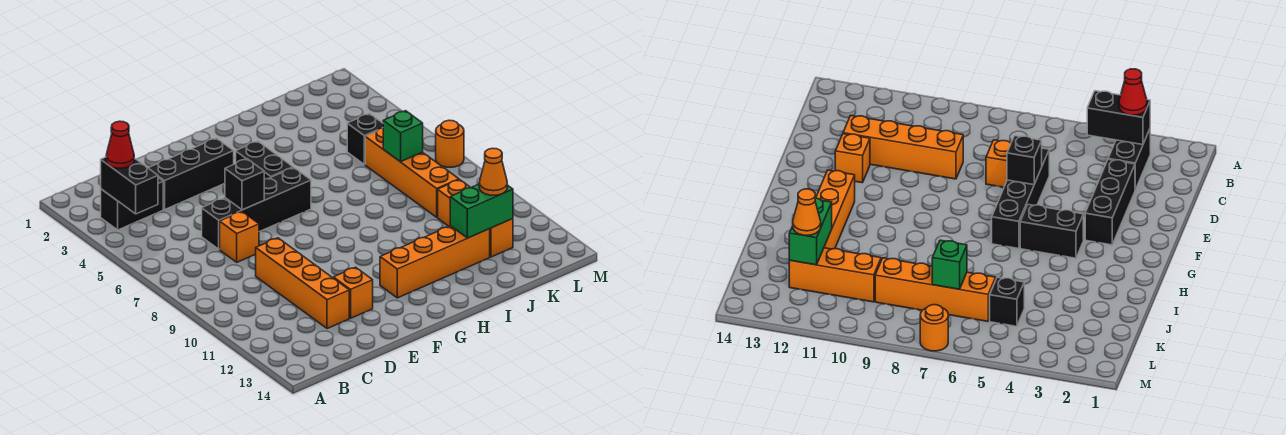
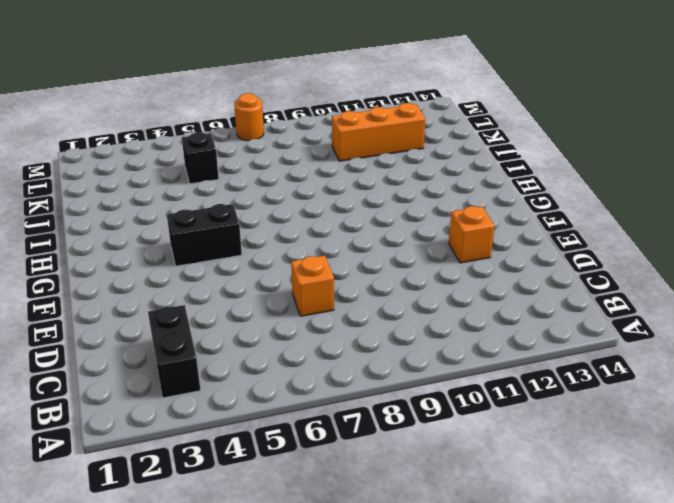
none -> black 1x3 brick [149,138,234,209]
none -> black 1x4 brick [202,168,311,249]
none -> orange 1x4 brick [256,238,349,329]

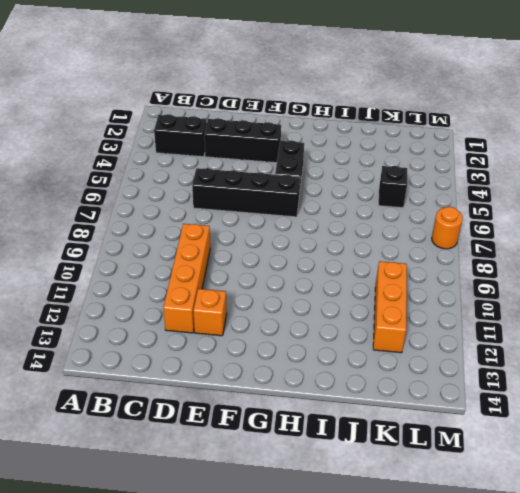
none -> orange 1x1 brick [220,212,259,262]
none -> orange 1x4 brick [380,226,490,298]
none -> orange 1x4 brick [365,128,459,217]

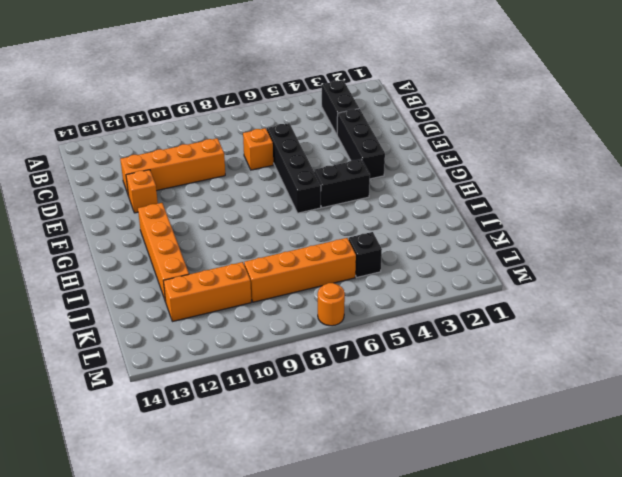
none -> black 1x2 brick [101,157,158,214]
none -> black 1x1 brick [225,159,264,210]
none -> green 1x2 brick [450,184,513,238]

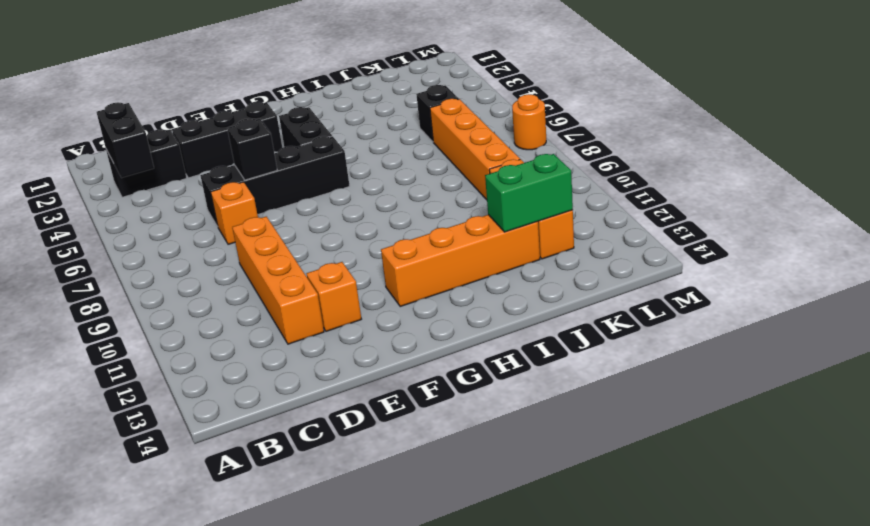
none -> green 1x1 brick [383,111,423,162]
none -> red 1x1 cone [106,121,134,168]
none -> orange 1x1 cone [479,148,507,195]

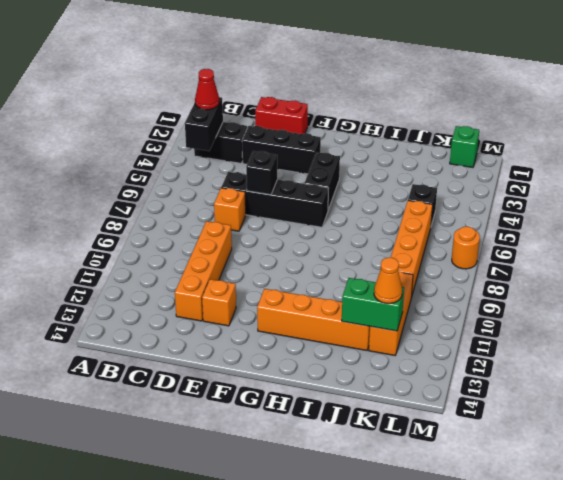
red 1x2 brick [255,97,308,134] -> none
green 1x1 brick [450,126,479,167] -> green 1x1 brick moved to [383,111,423,162]

